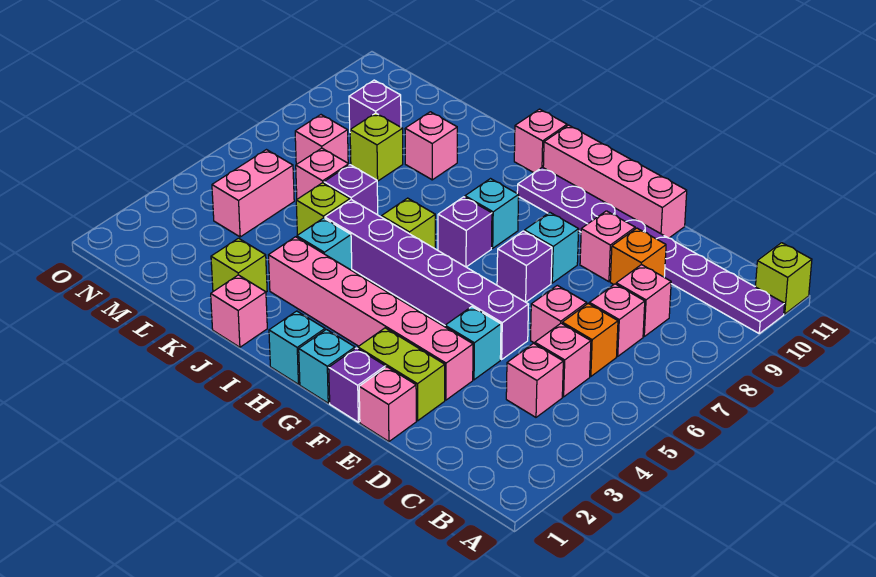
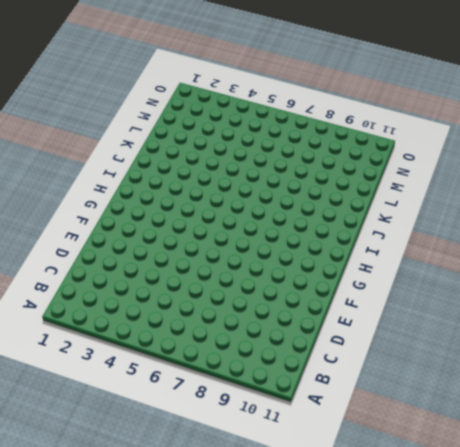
none -> purple 1x8 plate [517,167,784,333]
none -> lime 1x1 brick [755,243,812,314]
none -> pink 1x1 brick [506,343,563,417]
none -> pink 1x1 brick [535,323,591,397]

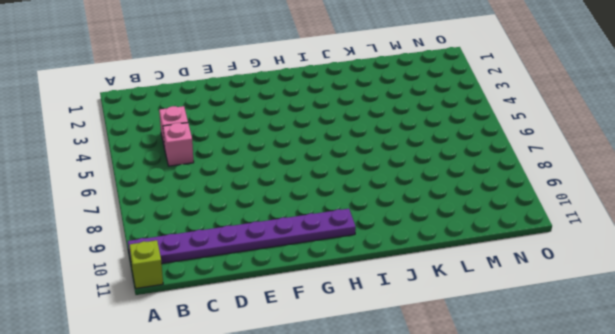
none -> orange 1x1 brick [562,304,618,377]
none -> pink 1x1 brick [589,284,645,356]
none -> pink 1x1 brick [616,264,671,336]
none -> pink 1x1 brick [531,285,587,343]

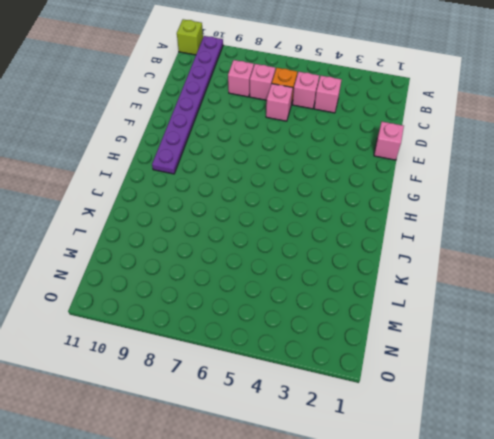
none -> orange 1x1 brick [610,228,666,284]
none -> lime 1x2 brick [358,328,445,421]
none -> pink 1x6 brick [269,237,473,400]
none -> cyan 1x1 brick [445,307,501,380]

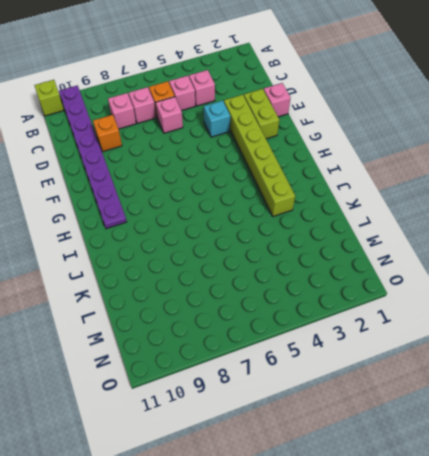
lime 1x6 brick [224,95,295,216] -> pink 1x6 brick [269,237,473,400]
none -> purple 1x6 brick [325,200,529,359]
none -> pink 1x1 brick [580,211,635,282]
none -> pink 1x4 brick [543,125,687,238]
none -> purple 1x1 brick [329,348,385,422]

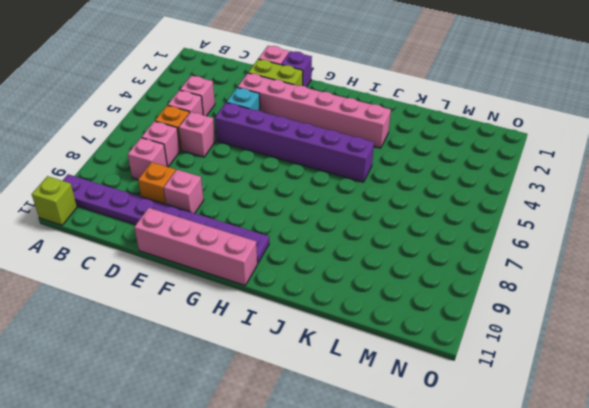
none -> purple 1x1 brick [497,231,552,302]
none -> cyan 1x1 brick [525,212,579,283]
none -> cyan 1x1 brick [299,329,355,403]
none -> cyan 1x1 brick [269,311,325,384]

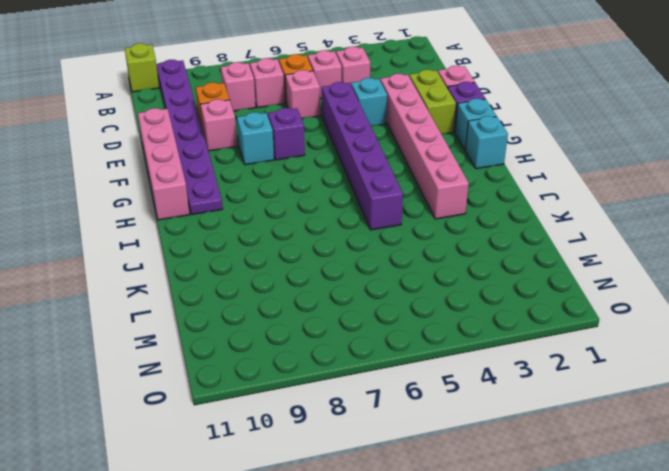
none -> purple 1x1 brick [438,197,492,267]
none -> cyan 1x1 brick [465,179,519,248]
none -> lime 1x1 brick [382,198,435,249]
none -> pink 1x1 brick [514,109,567,173]

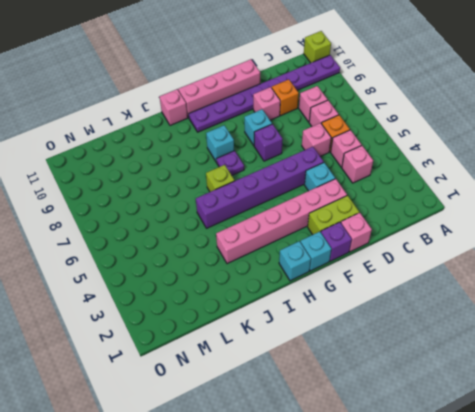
purple 1x1 plate [217,151,244,175] -> purple 1x1 brick [438,197,492,267]
none -> pink 1x1 brick [211,275,267,347]
none -> cyan 1x1 brick [297,218,352,270]
none -> lime 1x1 brick [211,238,267,292]
none -> lime 1x1 brick [296,183,350,235]

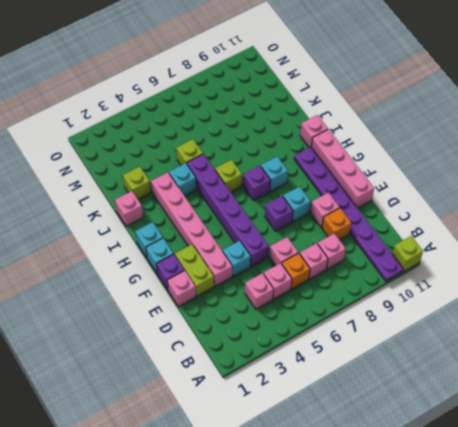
none -> purple 1x1 brick [324,165,378,215]
none -> pink 1x1 brick [405,112,457,180]
none -> pink 1x1 brick [296,148,349,199]
none -> lime 1x1 brick [350,113,403,181]

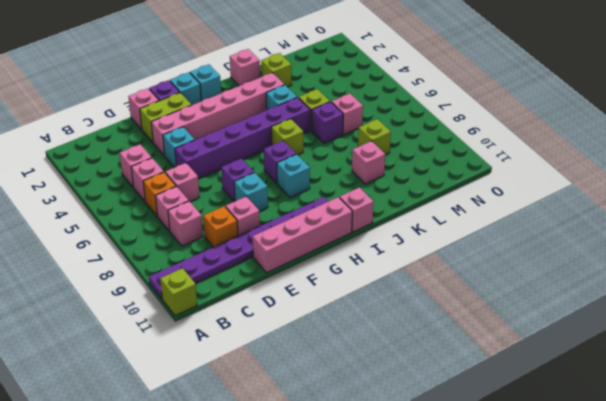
none -> pink 1x2 brick [212,150,294,237]
none -> pink 1x1 brick [295,115,348,164]
none -> purple 1x1 brick [349,80,401,129]

